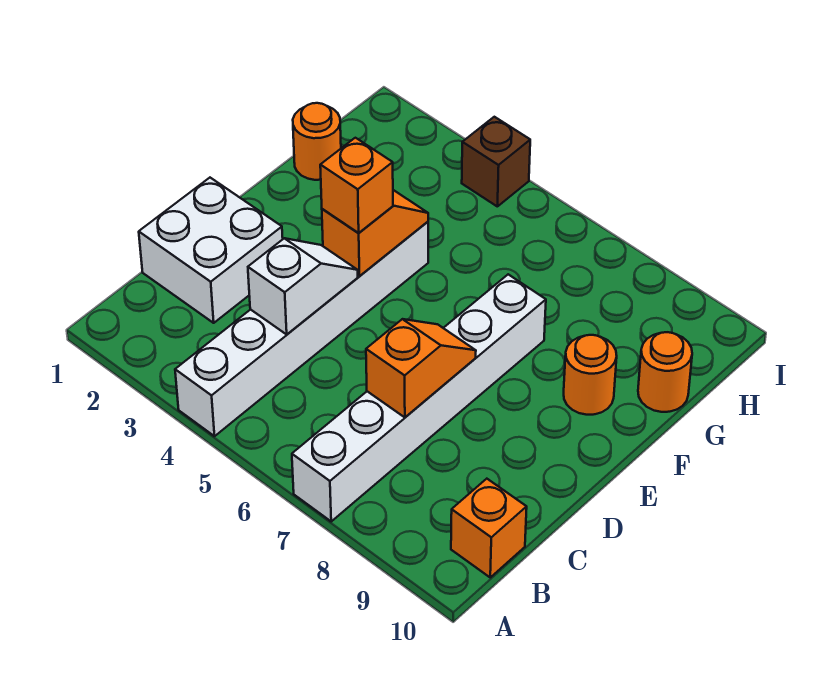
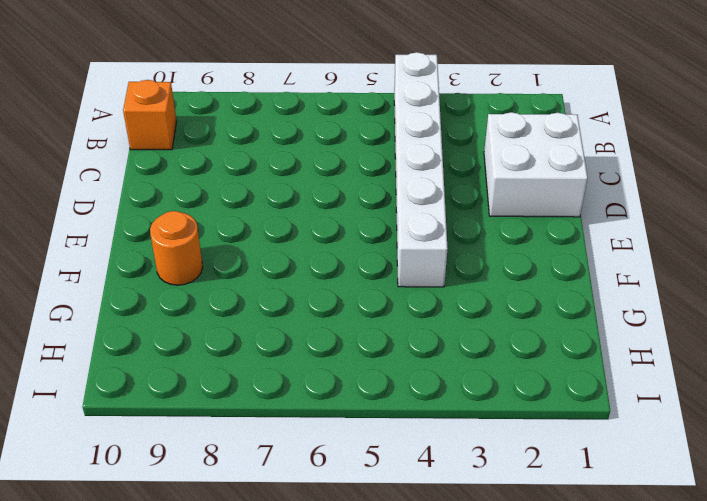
none -> white 1x6 brick [292,274,546,521]
none -> orange 1x1 round brick [293,103,341,180]
none -> orange 1x1 round brick [638,332,692,412]

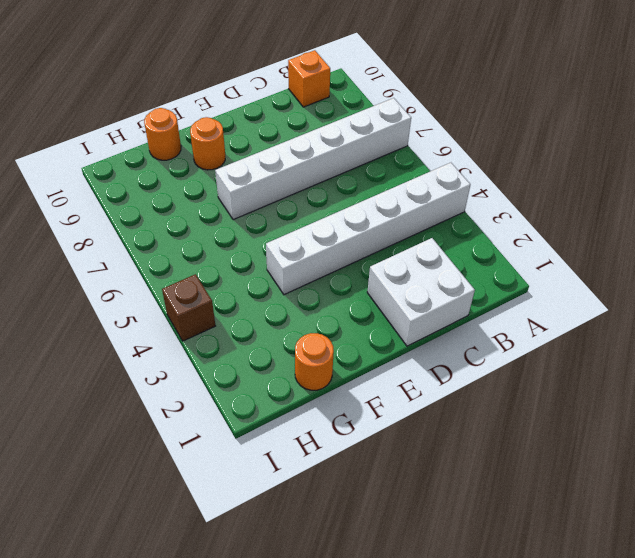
none -> white 1x2 slope [248,238,358,334]
none -> orange 1x2 slope [366,319,476,417]
none -> orange 1x2 slope [322,190,428,276]

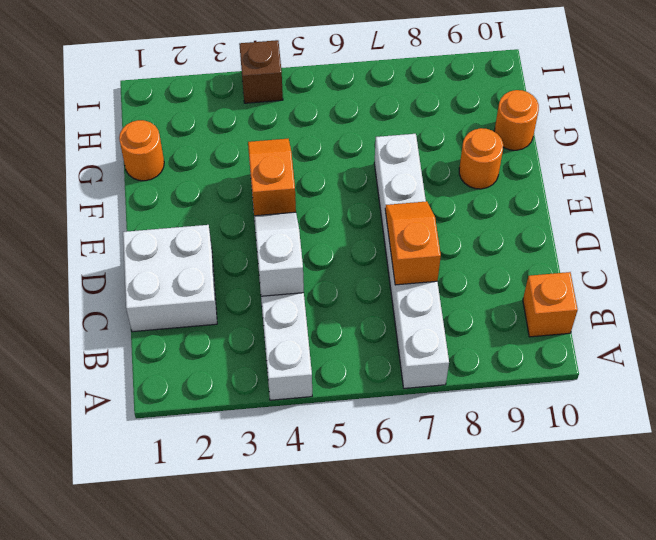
none -> orange 1x1 brick [320,138,393,233]

